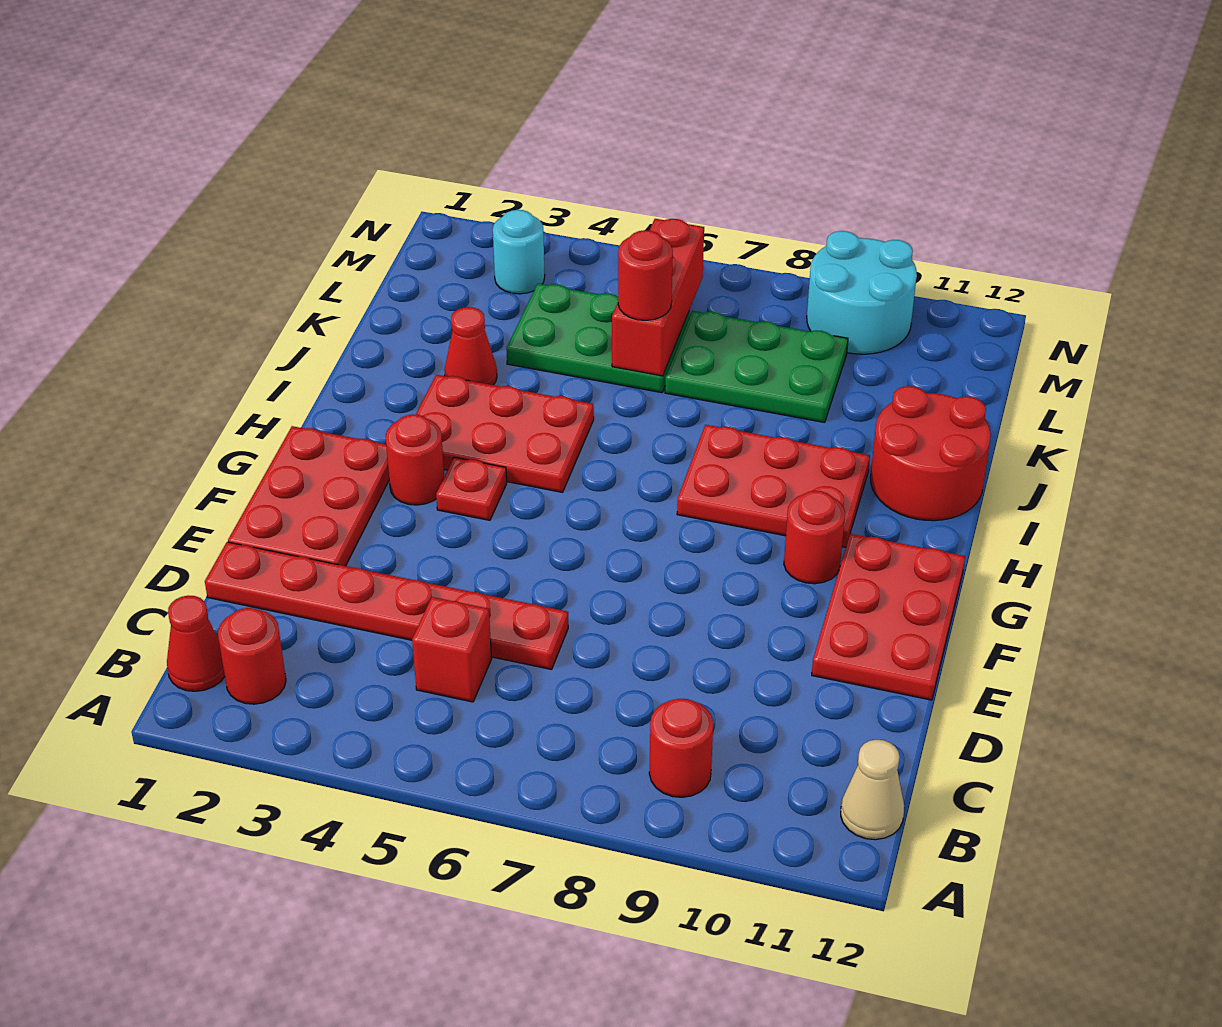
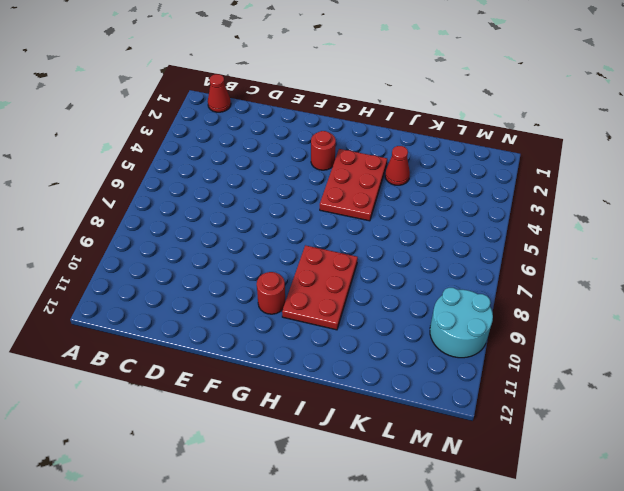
none -> red 1x1 round brick [218,608,286,704]
none -> red 1x1 round brick [649,699,713,797]
none -> tan 1x1 cone [841,740,904,840]

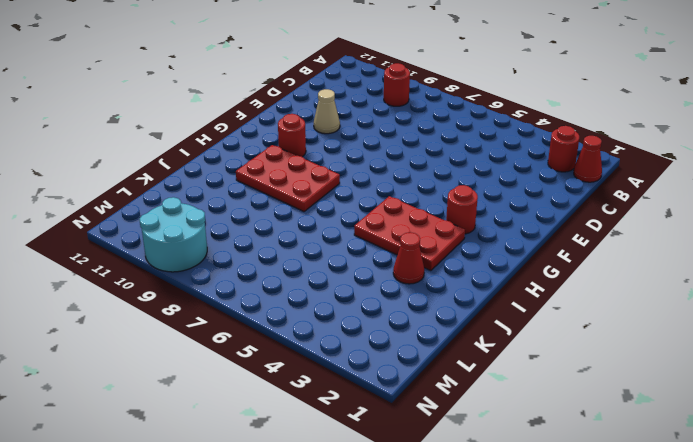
tan 1x1 cone [314,89,340,134] -> tan 1x1 cone moved to [841,740,904,840]
none -> red 1x1 brick [412,597,492,702]
none -> red 1x6 plate [205,542,568,669]
none -> red 2x3 plate [228,426,389,566]

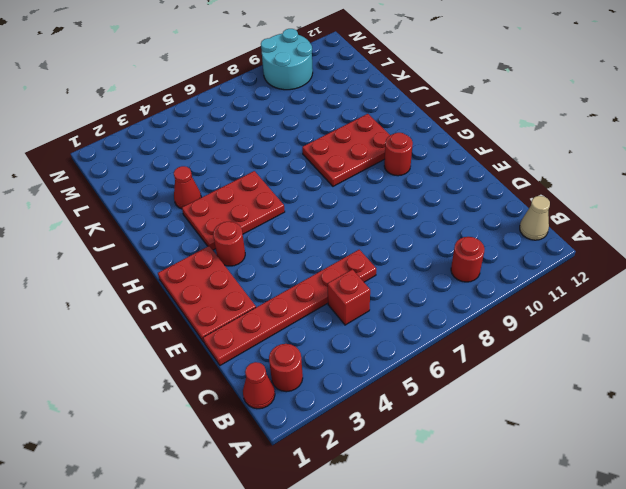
none -> red 2x3 plate [812,534,965,700]
none -> red 1x1 plate [436,457,507,520]
none -> red 2x2 round brick [870,386,991,521]

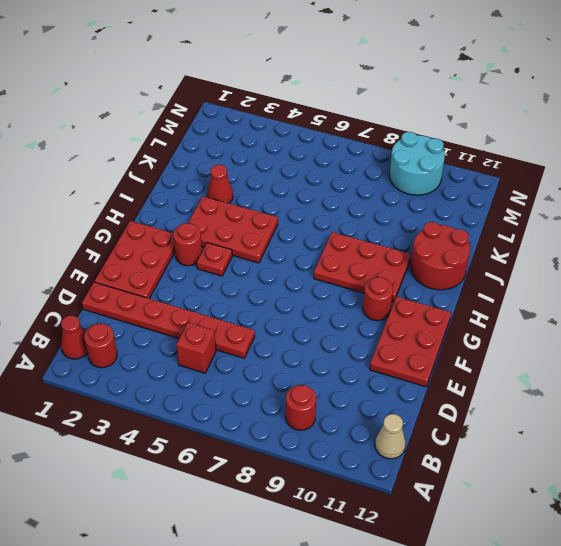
none -> green 2x3 plate [506,284,689,393]
none -> green 2x3 plate [665,311,848,422]
none -> cyan 1x1 round brick [493,210,545,294]

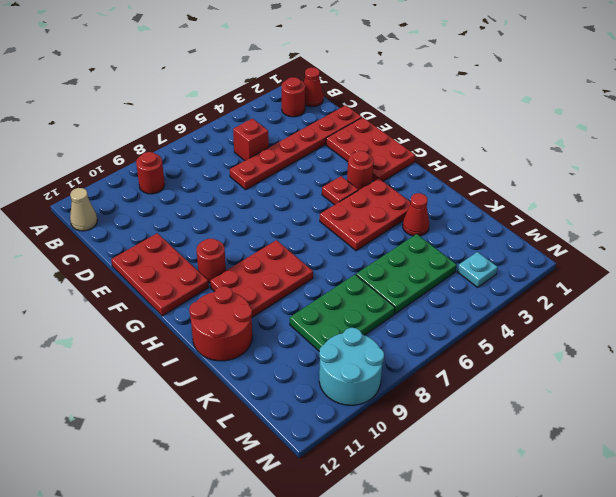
cyan 1x1 plate [458,252,498,287] -> cyan 1x1 round brick [493,210,545,294]
none -> red 1x3 brick [612,219,704,376]
none -> red 1x1 round brick [618,230,673,320]

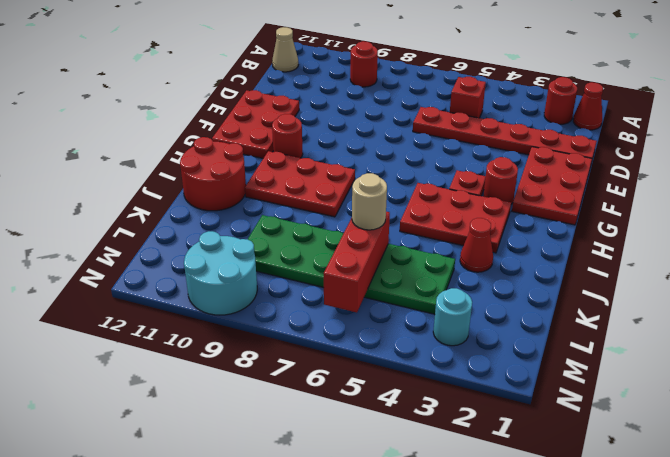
tan 1x1 round brick [352,173,387,230] -> red 1x1 round brick [618,230,673,320]

